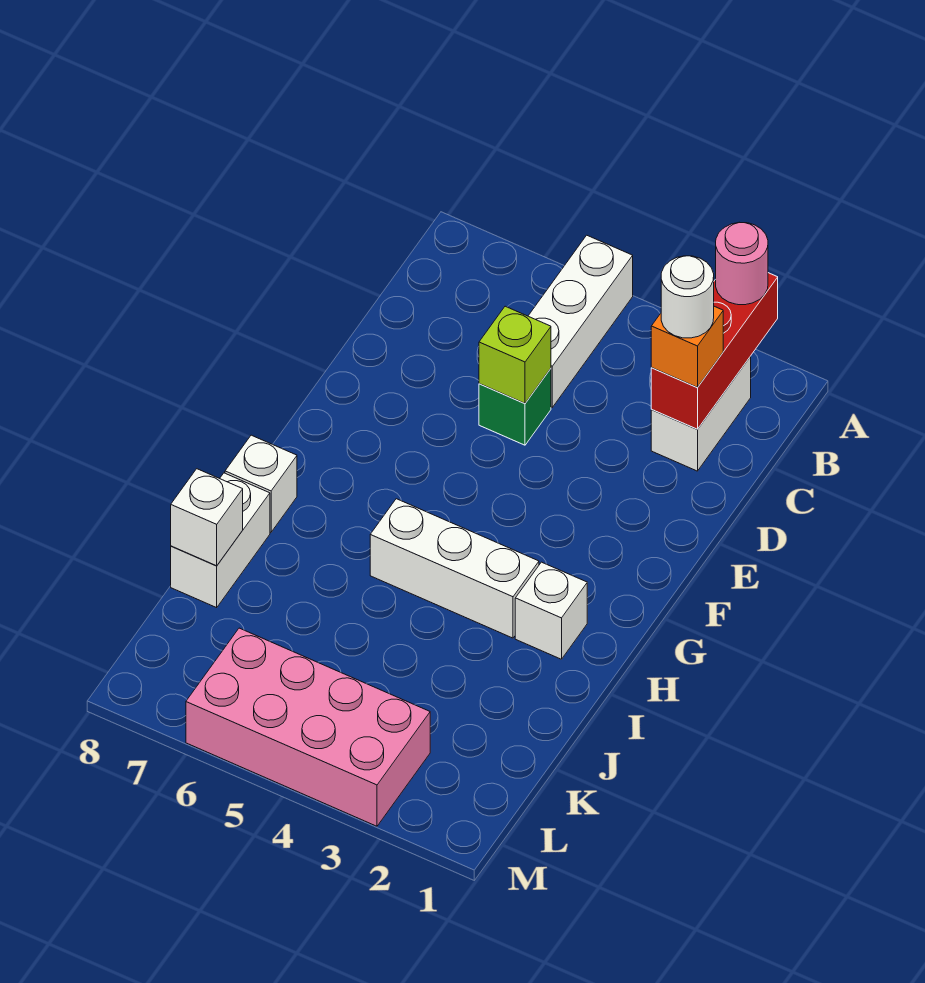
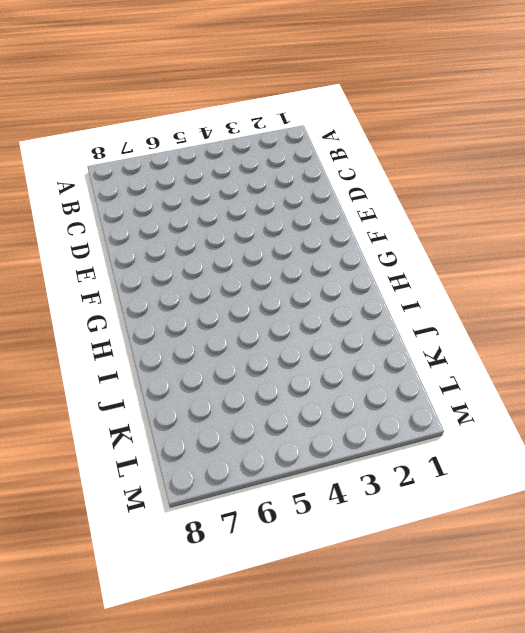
none -> white 1x3 brick [528,235,633,407]
none -> white 1x2 brick [651,357,751,471]
none -> green 1x1 brick [479,369,551,445]

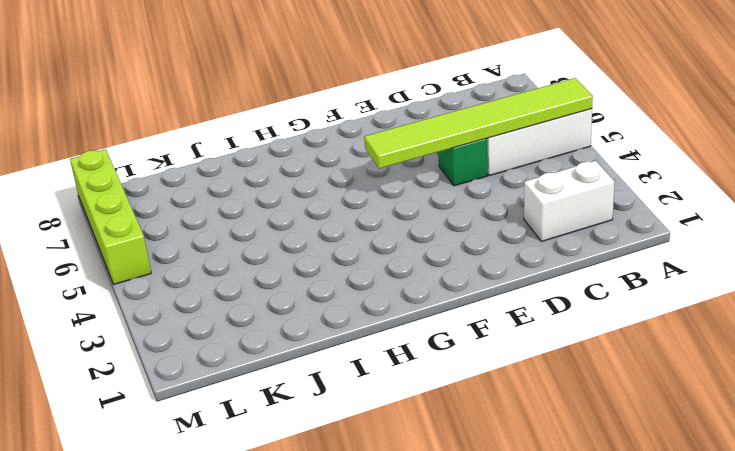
lime 1x6 tile [364,78,593,169] -> lime 1x1 brick [479,306,551,403]
lime 1x4 brick [70,149,151,284] -> pink 2x4 brick [186,628,430,826]
none -> white 1x1 brick [515,562,587,659]
none -> white 1x3 brick [370,499,539,638]
none -> white 1x1 brick [225,435,297,532]

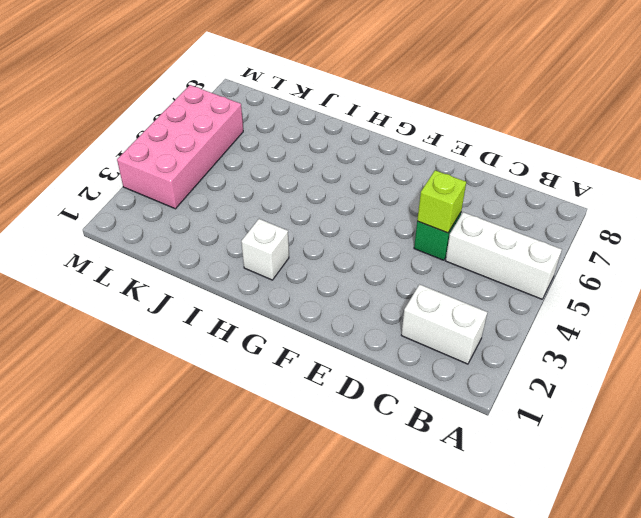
none -> white 1x3 brick [370,499,539,638]
none -> white 1x1 brick [225,435,297,532]
none -> white 1x2 brick [171,473,270,608]

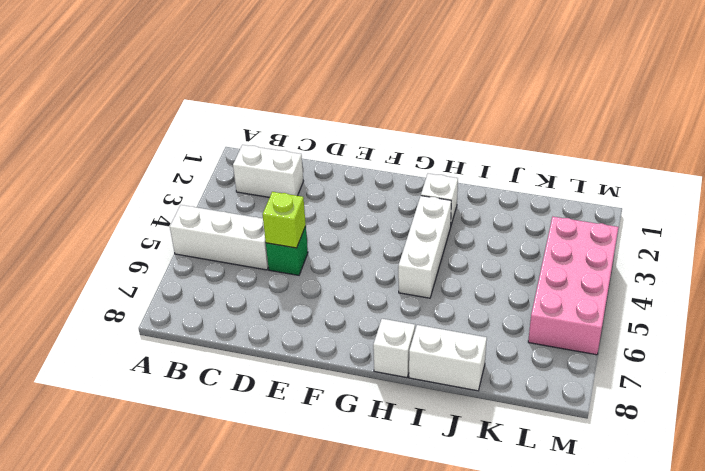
none -> red 1x3 brick [651,273,778,429]
none -> white 1x1 brick [171,469,243,566]
none -> pink 1x1 round brick [716,222,768,305]

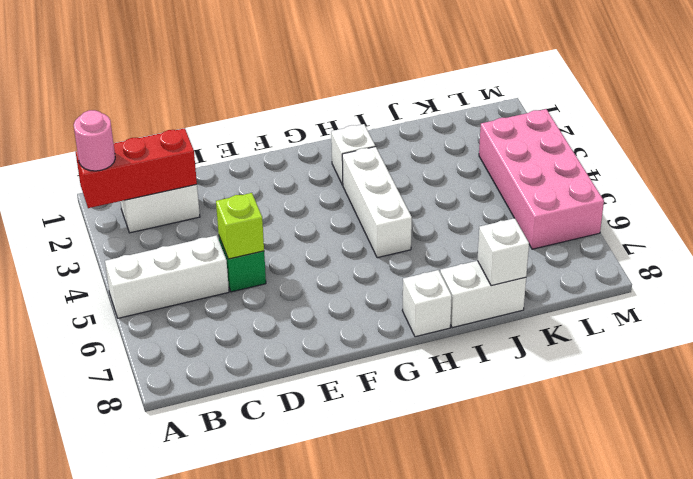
none -> orange 1x1 brick [651,306,723,387]
none -> white 1x1 round brick [661,256,714,338]

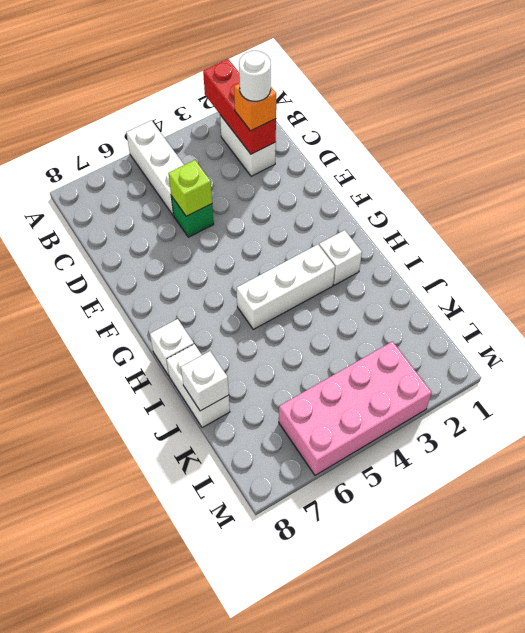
none -> pink 1x1 round brick [716,222,768,305]

